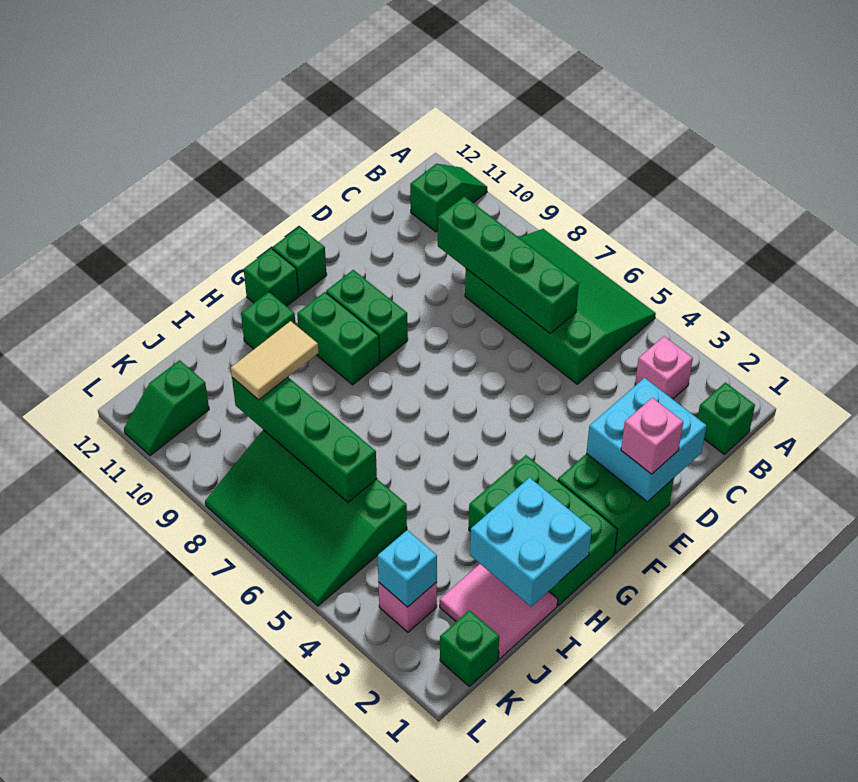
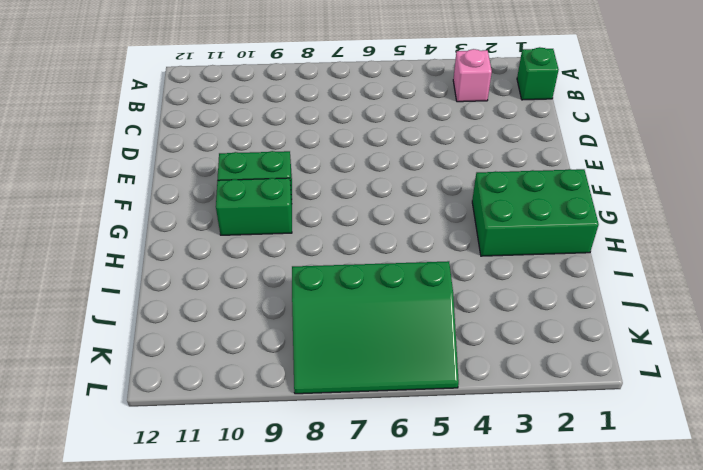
none -> green 3x4 slope [465,229,656,384]
none -> green 1x2 slope [410,164,487,232]
none -> green 2x2 brick [558,453,674,554]

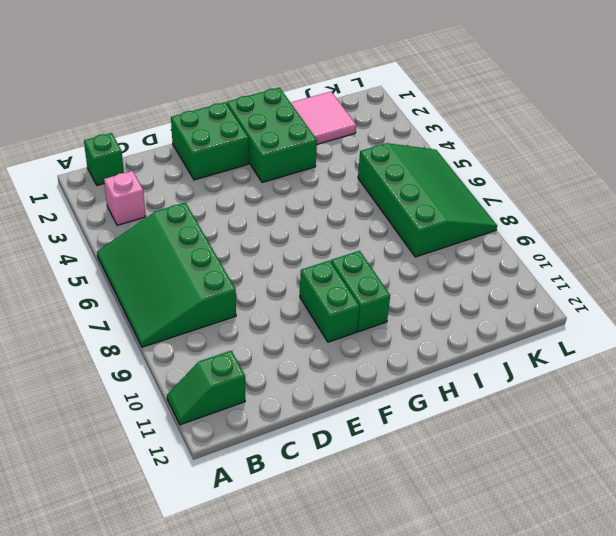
none -> green 1x1 brick [272,227,327,296]
none -> green 1x1 brick [244,248,299,306]
none -> green 1x1 brick [241,292,296,349]

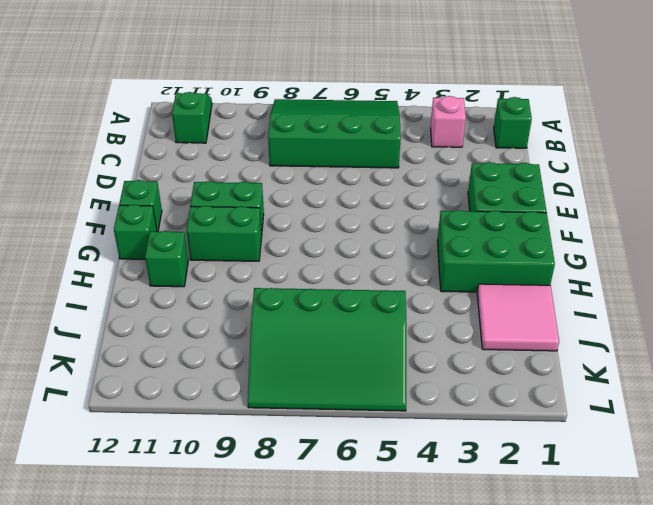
none -> green 1x1 brick [440,610,499,686]
none -> pink 1x1 brick [378,582,437,632]
none -> green 1x2 slope [124,360,209,456]

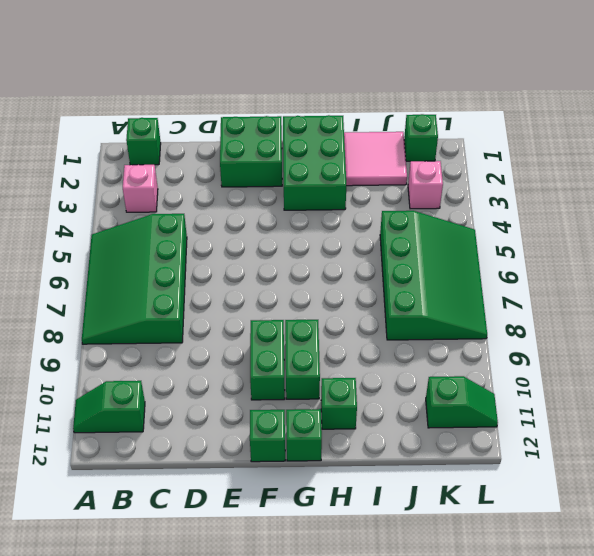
none -> green 1x4 brick [438,196,579,333]
none -> cyan 2x2 brick [586,378,706,502]
none -> cyan 2x2 brick [470,478,592,607]

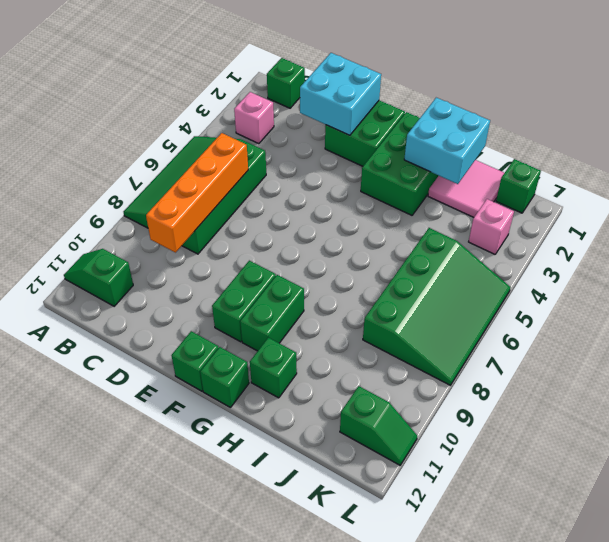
orange 1x4 brick [146,133,248,252] -> green 1x4 brick [438,196,579,333]
none -> green 1x4 brick [232,377,377,502]
none -> cyan 1x1 brick [377,530,437,607]
none -> pink 1x1 brick [621,398,683,474]

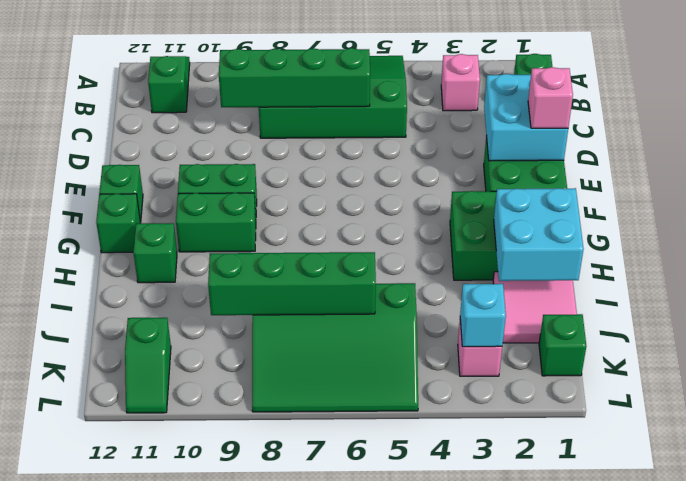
none -> tan 1x2 tile [231,321,318,400]

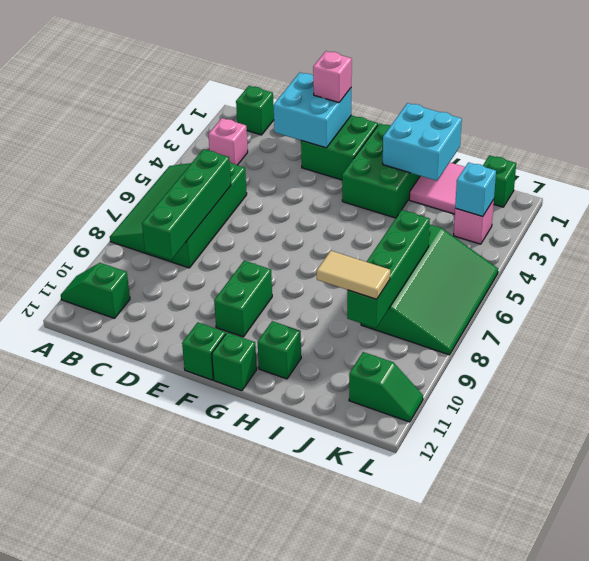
none -> green 1x2 brick [297,292,380,385]

